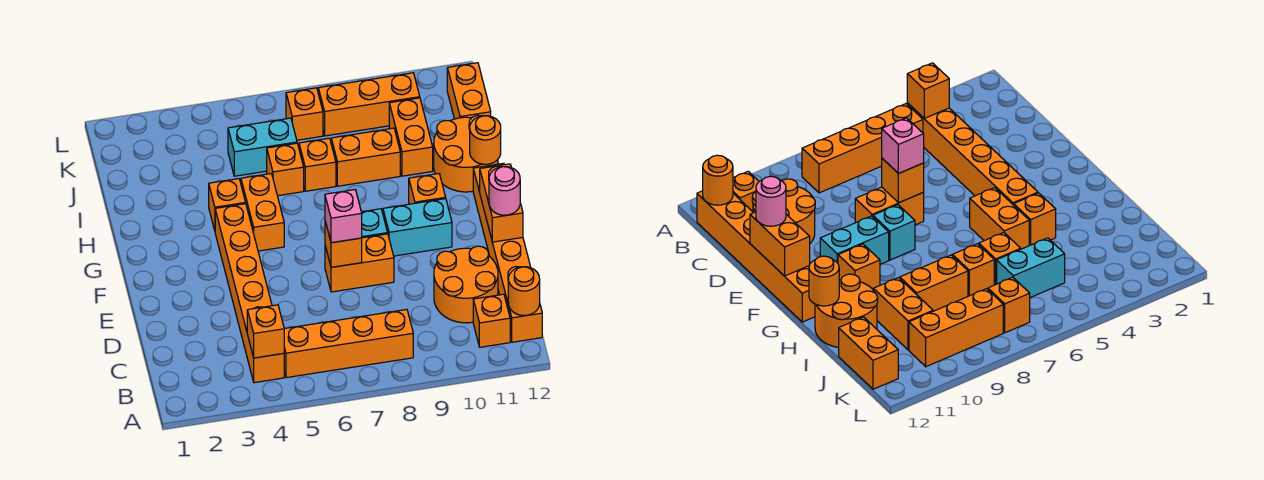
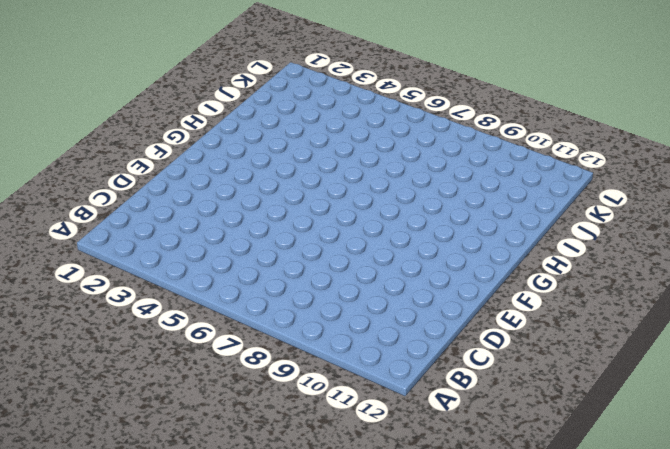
none -> orange 1x6 brick [215,204,284,383]
none -> orange 1x4 brick [284,309,413,378]
none -> orange 1x1 brick [473,294,510,347]

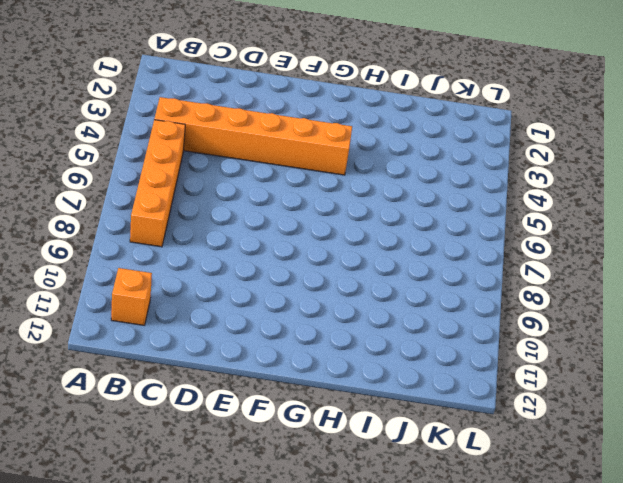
none -> orange 1x6 brick [473,163,542,342]
none -> orange 2x2 round brick [434,246,498,323]
none -> orange 1x2 brick [325,234,394,292]

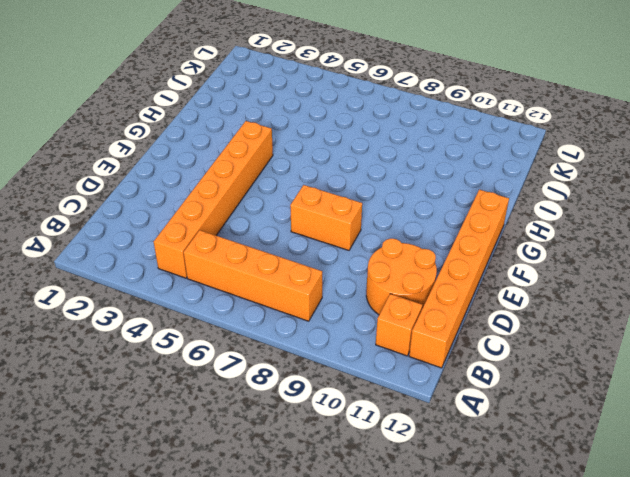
none -> cyan 1x1 brick [362,209,388,238]
none -> cyan 1x2 brick [383,199,452,256]
none -> orange 1x2 brick [241,174,284,251]

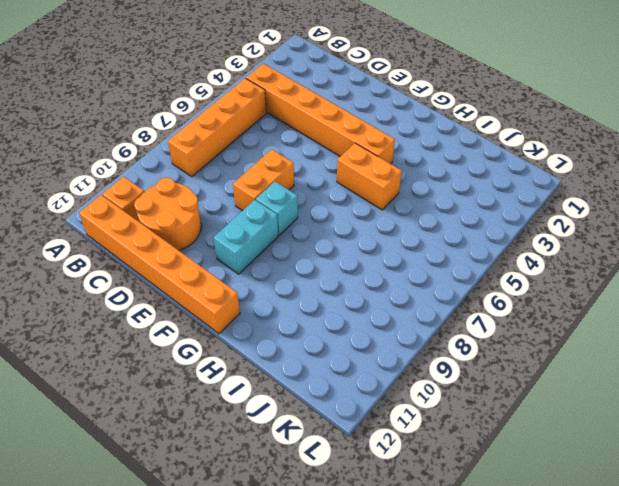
none -> orange 1x1 brick [409,174,446,204]
none -> orange 1x1 brick [209,179,246,230]
none -> orange 2x2 round brick [434,115,498,192]

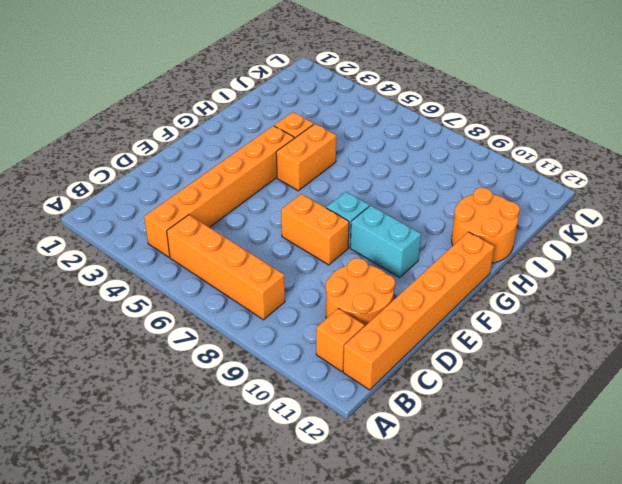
none -> orange 1x1 brick [409,174,446,204]
none -> orange 1x1 brick [267,143,304,196]
none -> orange 1x1 brick [299,138,336,191]

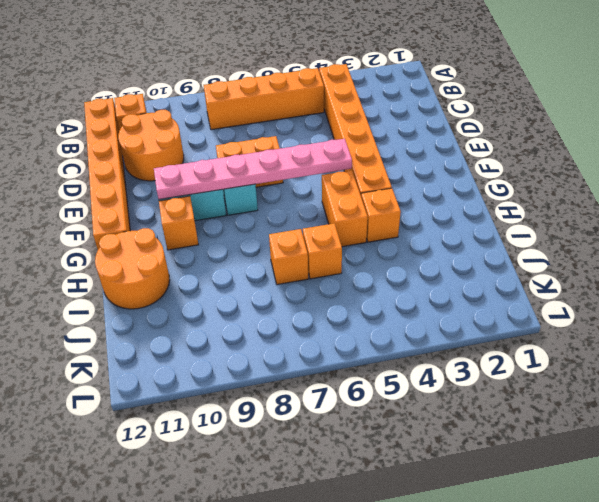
pink 1x6 plate [154,139,352,199] -> none
none -> orange 1x2 brick [331,128,400,186]
none -> orange 1x2 brick [389,98,433,176]
none -> cyan 1x2 brick [228,118,297,176]

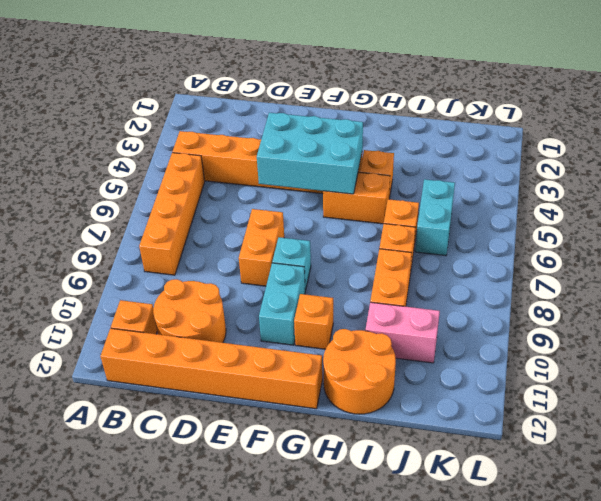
cyan 2x3 brick [257,113,363,194] -> none
pink 1x2 brick [366,302,440,363] -> orange 1x2 brick [389,98,433,176]
none -> orange 1x2 brick [447,63,491,119]
none -> orange 1x1 brick [286,88,323,140]
none -> orange 1x3 brick [318,73,420,136]

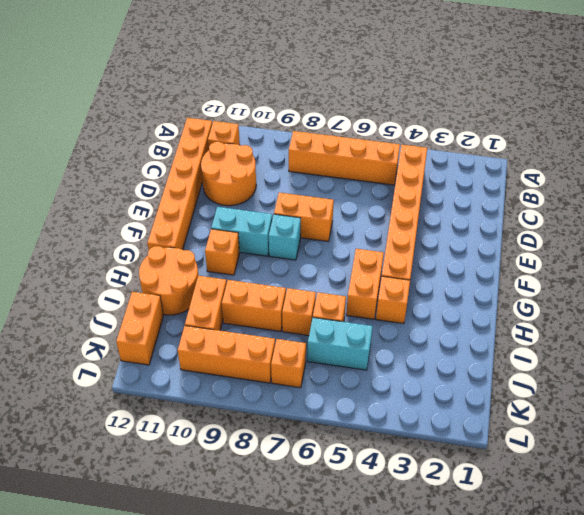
none -> orange 1x1 brick [247,305,284,358]
none -> orange 1x1 round brick [508,267,540,315]
none -> orange 1x1 brick [325,221,362,267]

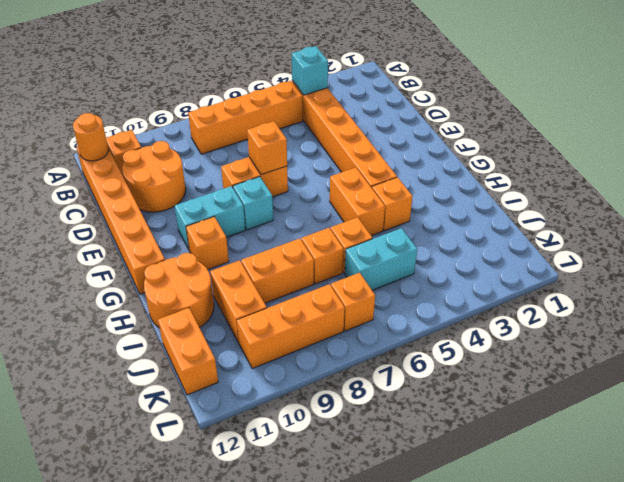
cyan 1x1 brick [292,46,328,95] -> orange 1x1 brick [247,305,284,358]
none -> orange 1x2 brick [480,164,523,242]
none -> orange 1x1 round brick [470,116,501,164]
none -> pink 1x1 brick [325,190,362,243]

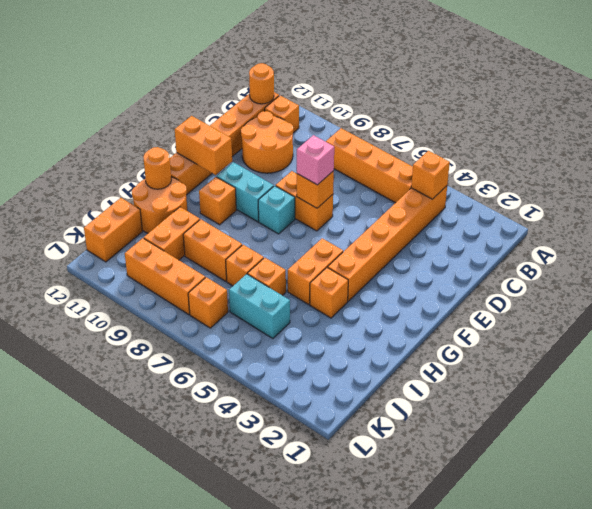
orange 1x2 brick [175,116,232,175] -> orange 1x2 brick turned to [480,164,523,242]
none -> pink 1x1 round brick [489,167,520,215]

